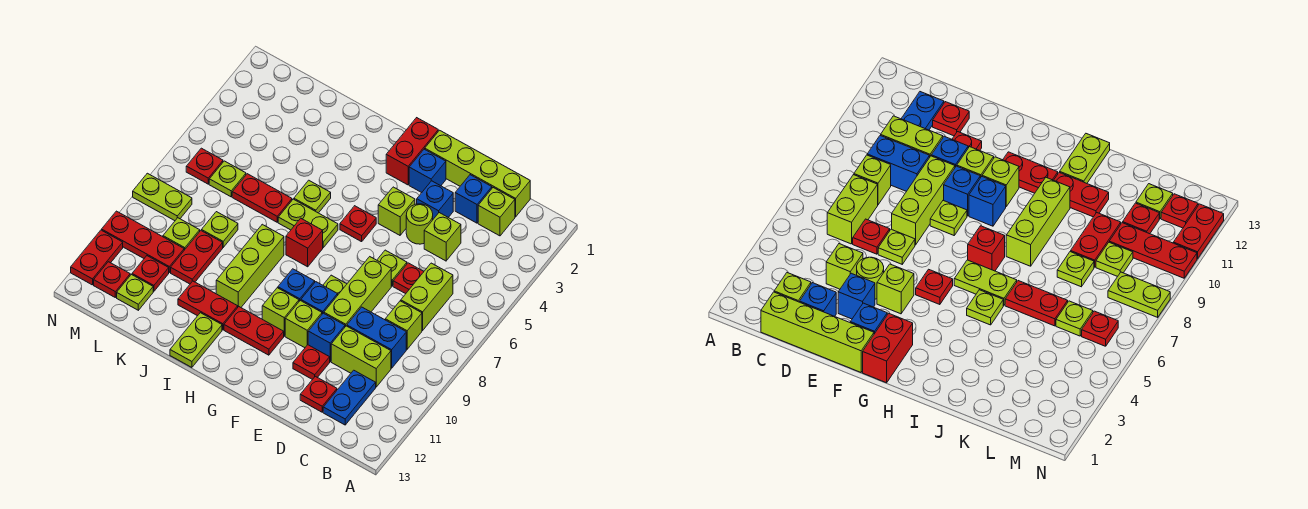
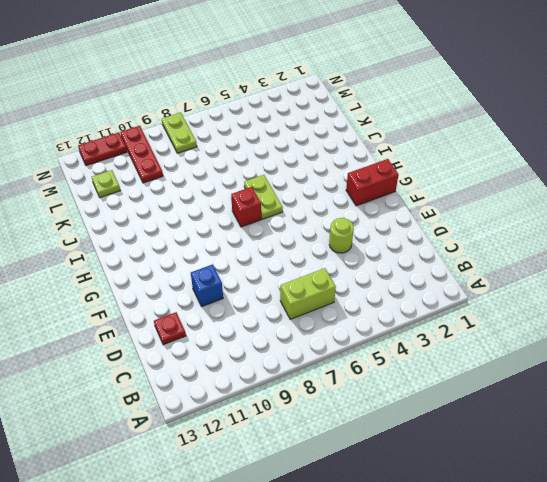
none -> lime 1x4 brick [425,130,530,217]
none -> lime 1x1 brick [478,188,515,236]
none -> lime 1x1 brick [385,301,422,349]
none -> blue 1x2 brick [347,307,406,368]

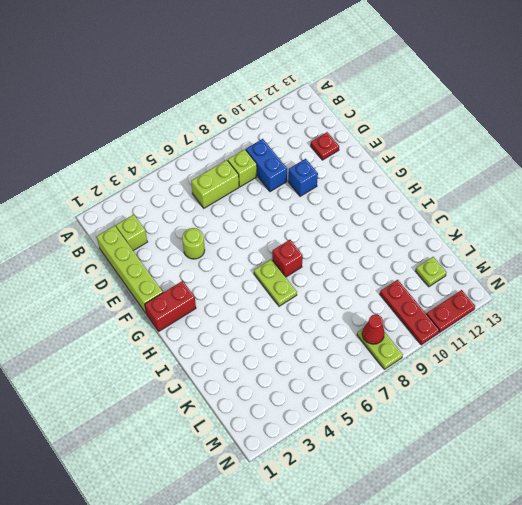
red 1x1 cone [362,314,385,344] -> none
none -> lime 1x2 brick [331,326,391,387]
none -> blue 1x2 plate [323,370,376,425]
none -> blue 1x1 brick [455,175,492,223]
none -> lime 1x1 brick [424,213,461,261]

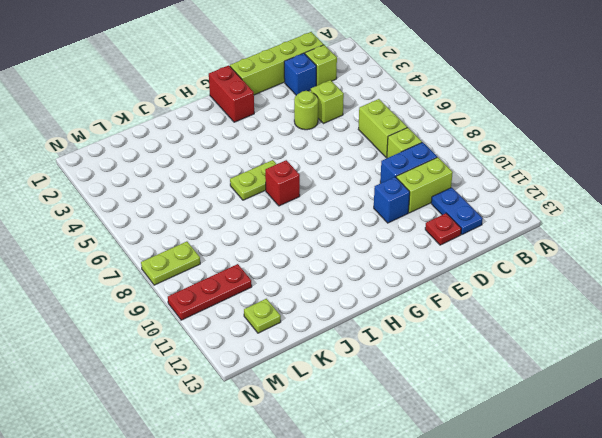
none -> red 1x1 plate [393,263,424,294]
none -> blue 1x1 brick [417,181,453,219]
none -> lime 1x1 plate [377,250,407,286]
none -> lime 1x3 brick [324,257,391,327]

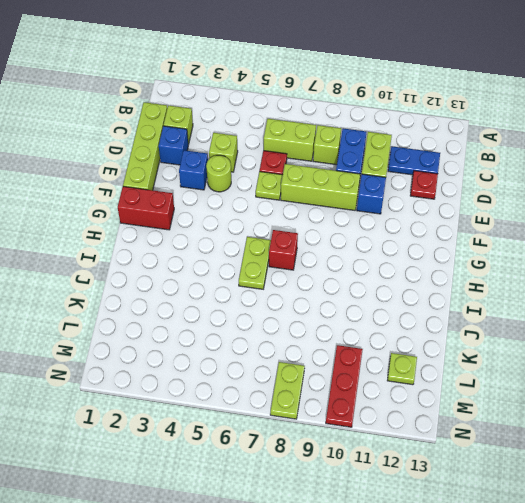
none -> red 1x1 plate [293,345,330,379]
none -> blue 1x1 brick [409,149,446,193]
none -> lime 1x1 brick [378,187,415,235]
none -> lime 1x1 plate [323,275,347,294]

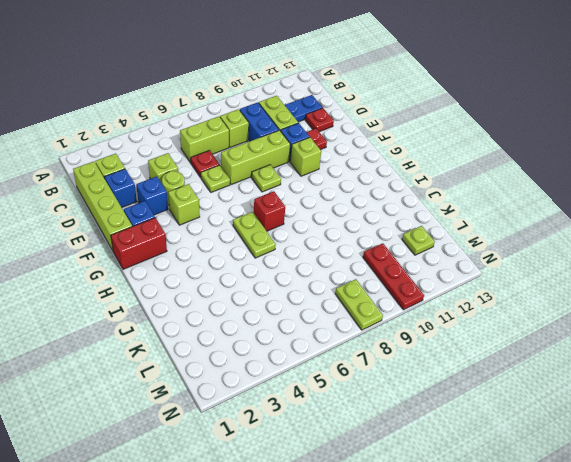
none -> blue 1x1 brick [301,282,338,314]
none -> red 1x1 plate [340,206,376,242]
none -> blue 1x1 brick [278,269,315,301]
none -> lime 1x1 brick [262,288,299,336]

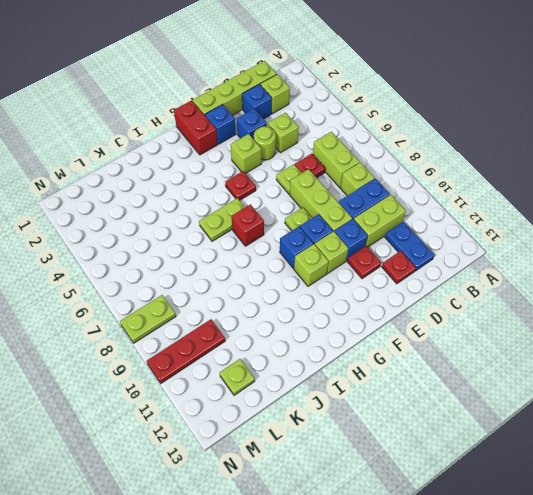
none -> red 1x2 plate [224,307,284,355]
none -> lime 1x1 plate [294,180,331,213]
none -> lime 1x3 brick [216,224,284,307]
none -> red 1x2 plate [178,281,238,330]

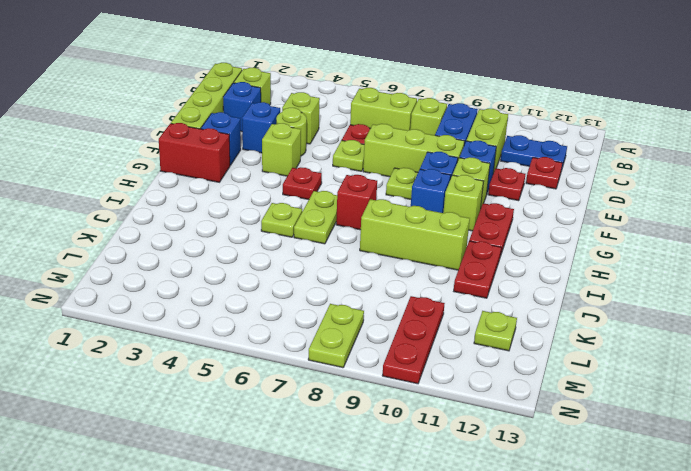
none -> lime 1x2 plate [170,313,222,367]
none -> red 1x2 plate [232,174,292,222]
none -> lime 1x1 plate [201,212,238,247]
none -> red 1x2 plate [171,231,223,284]

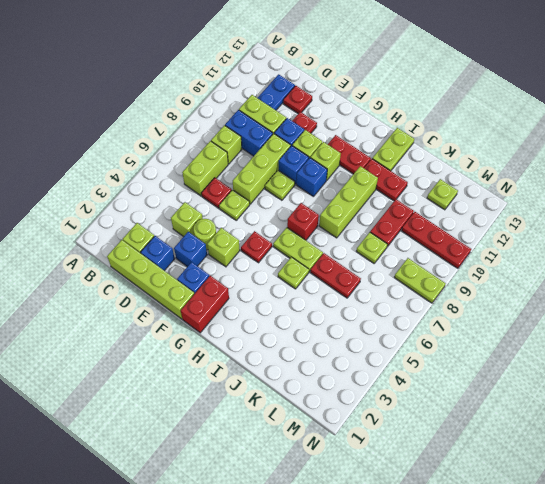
none -> lime 1x1 plate [209,161,246,197]
none -> lime 1x1 plate [163,218,200,250]
none -> red 1x1 plate [132,256,169,291]
none -> red 1x1 plate [186,148,223,184]

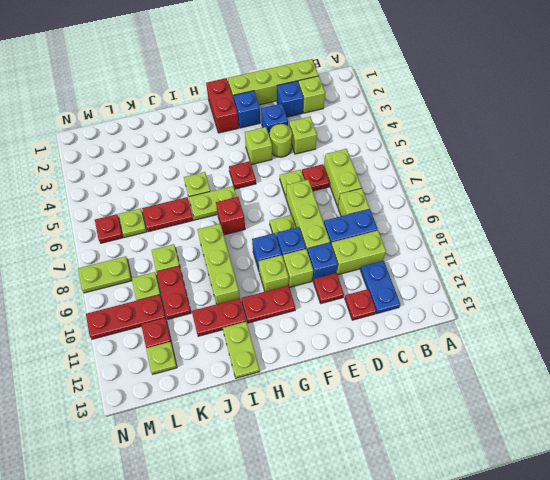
none -> red 1x1 plate [94,262,130,297]
none -> red 1x2 plate [71,230,123,285]

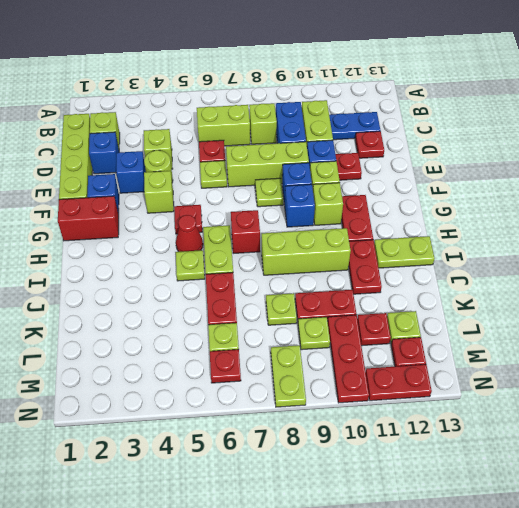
red 1x1 cone [176,215,203,252] -> none

